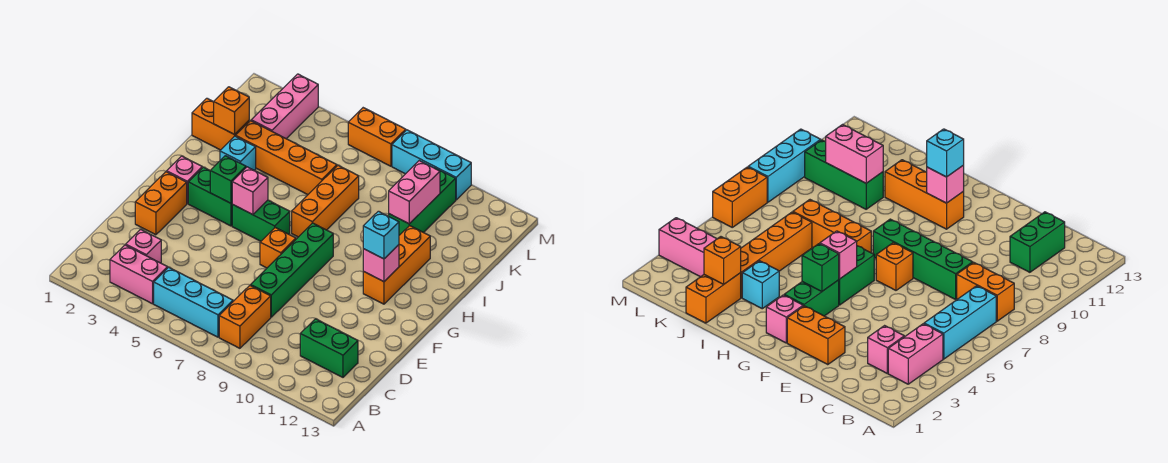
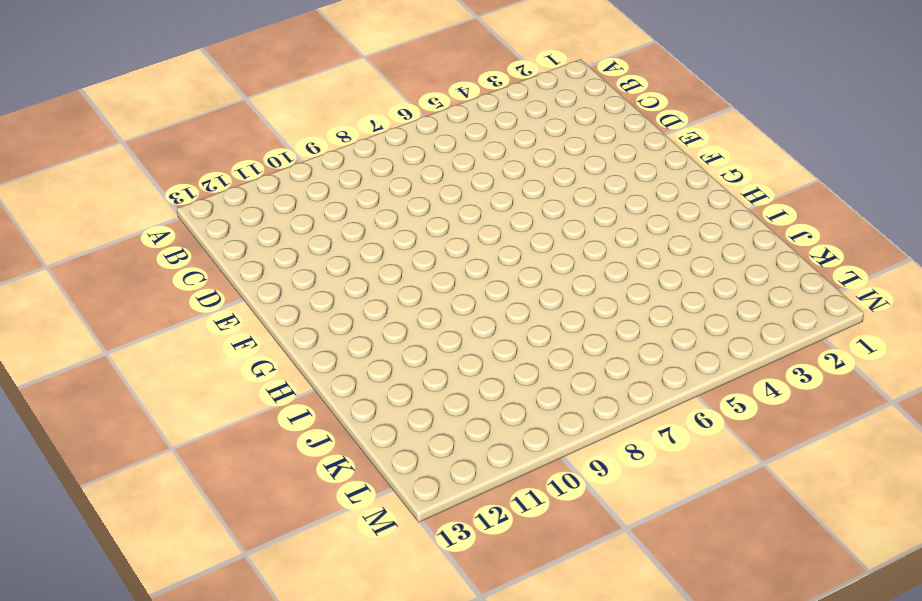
none -> pink 1x2 brick [110,245,168,304]
none -> cyan 1x3 brick [154,267,233,337]
none -> orange 1x2 brick [219,285,271,348]

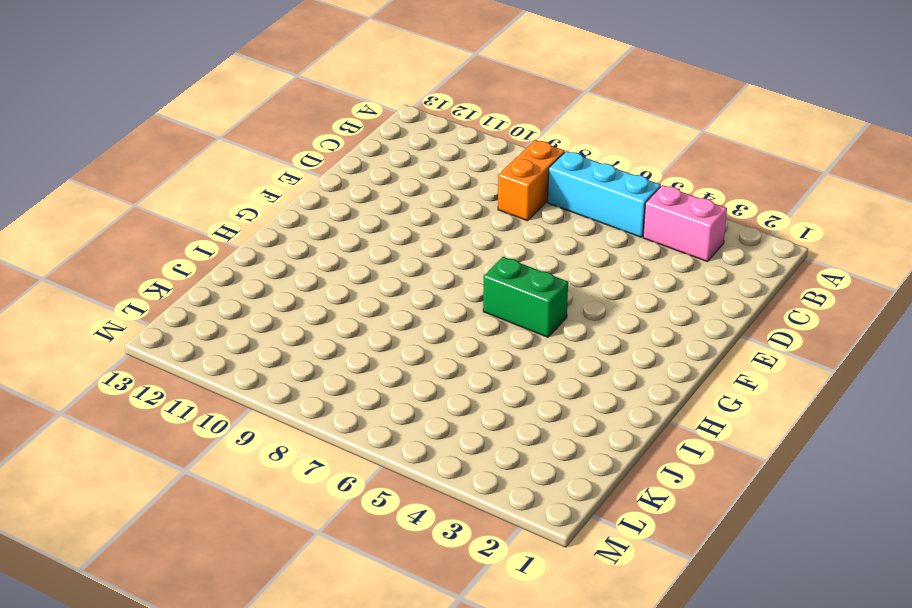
none -> pink 1x1 brick [126,229,161,263]
none -> green 1x2 brick [300,319,358,377]
none -> green 1x4 brick [251,223,333,317]

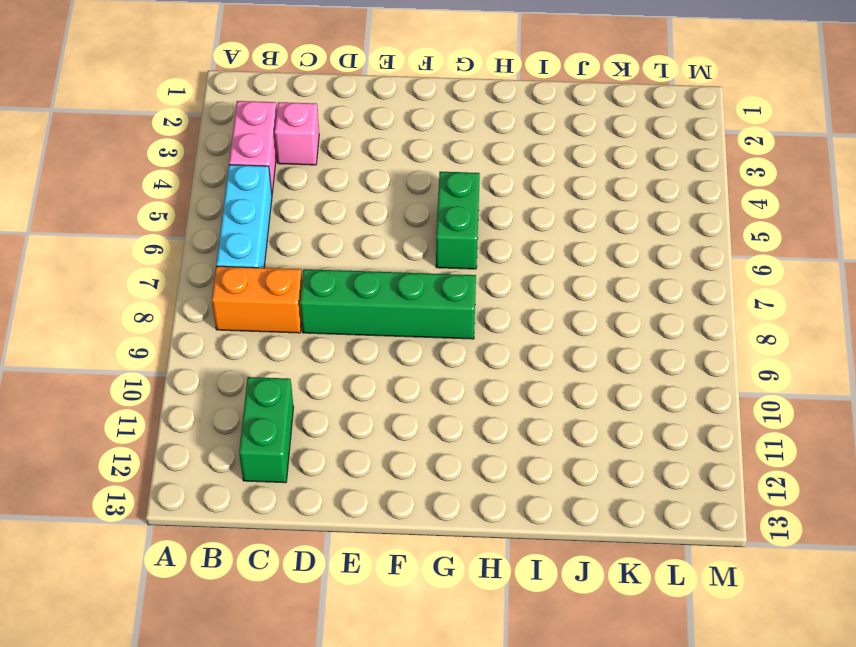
none -> orange 1x2 brick [135,172,187,235]
none -> orange 1x1 brick [260,228,296,268]
none -> pink 1x1 brick [166,156,202,203]

